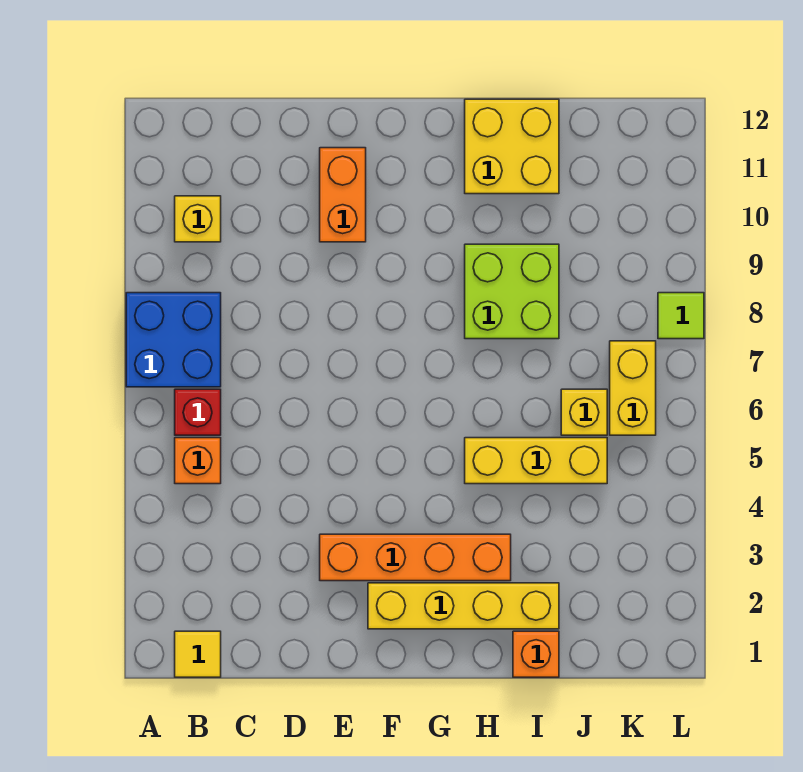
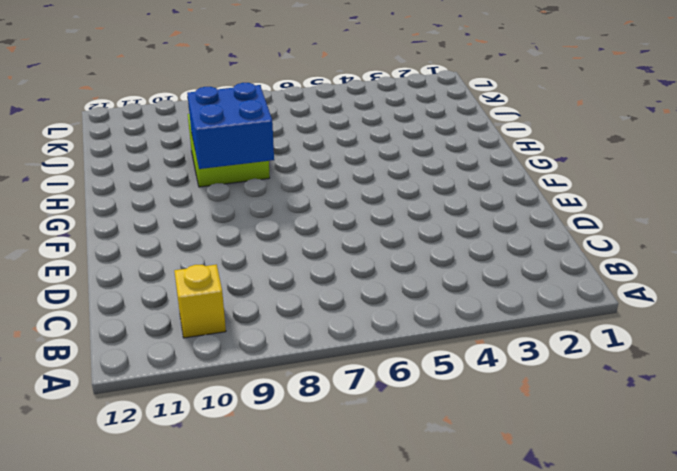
blue 2x2 brick [187,83,274,169] -> blue 2x2 brick moved to [126,293,221,387]
none -> yellow 1x1 tile [175,631,221,677]
none -> orange 1x1 brick [175,438,221,484]
none -> red 1x1 brick [175,389,221,435]

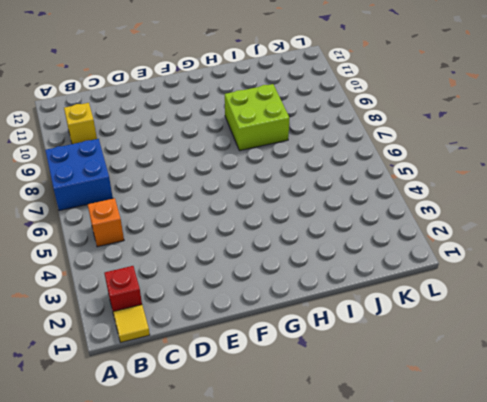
red 1x1 brick [104,266,142,312] -> red 1x1 brick moved to [175,389,221,435]
none -> orange 1x4 brick [320,534,511,581]
none -> orange 1x2 brick [320,148,366,242]
none -> yellow 1x4 brick [368,583,559,629]

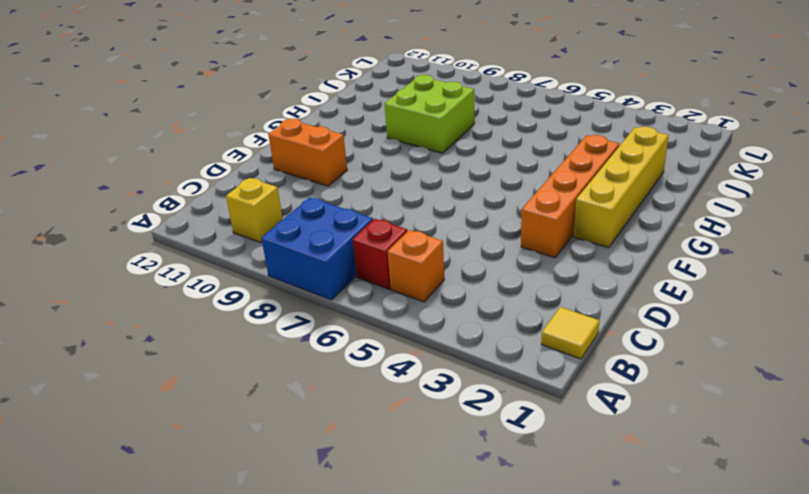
none -> yellow 1x3 brick [465,438,607,484]
none -> yellow 2x2 brick [465,99,559,194]
none -> orange 1x1 brick [513,631,559,677]

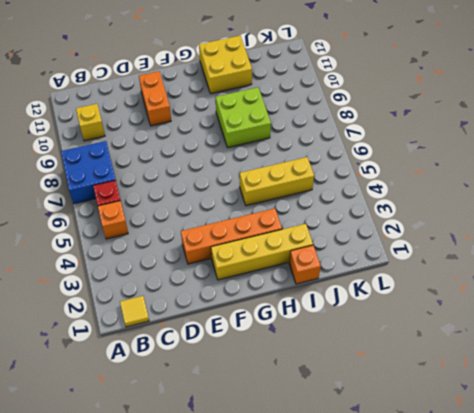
none -> yellow 1x1 brick [561,389,607,435]
none -> yellow 1x2 brick [610,341,656,435]
none -> lime 1x1 tile [658,293,704,339]

